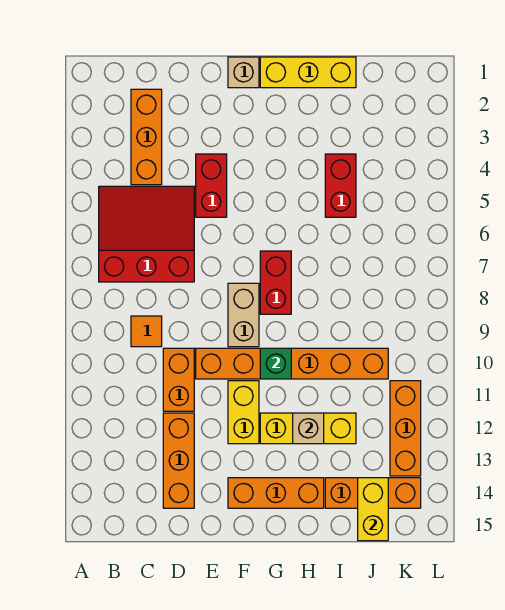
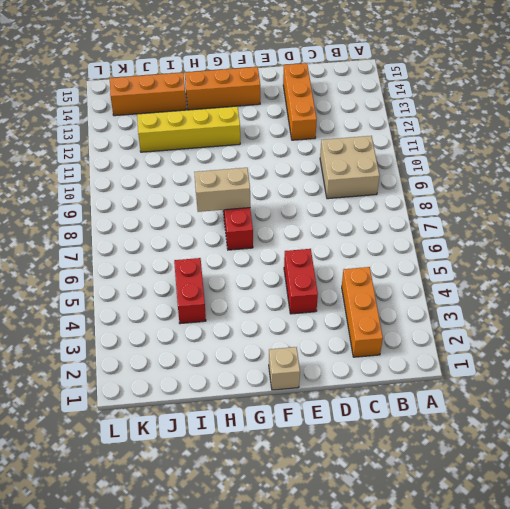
tan 2x2 brick [320,136,380,199] -> orange 1x1 tile [131,316,162,347]
tan 1x2 brick [194,168,250,212] -> tan 1x2 brick turned to [228,283,259,347]
yellow 1x4 brick [137,107,240,152] -> yellow 1x3 brick [260,413,356,444]
none -> red 3x3 slope [99,186,194,282]
none -> orange 1x2 brick [163,348,194,411]
none -> orange 1x6 brick [196,348,388,379]

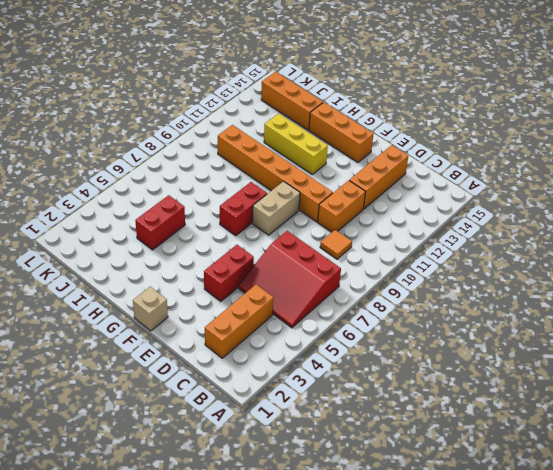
none -> yellow 1x2 brick [228,381,259,444]
none -> yellow 1x3 brick [260,57,356,88]
none -> orange 1x3 brick [390,381,421,476]

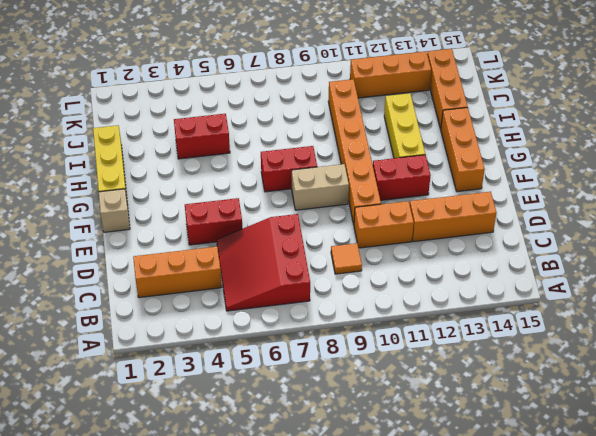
red 1x2 brick [373,155,431,200] -> yellow 1x2 brick [228,381,259,444]
none -> green 1x1 brick [260,348,291,379]
none -> tan 1x1 brick [293,413,324,444]
none -> yellow 1x2 brick [358,478,388,541]

